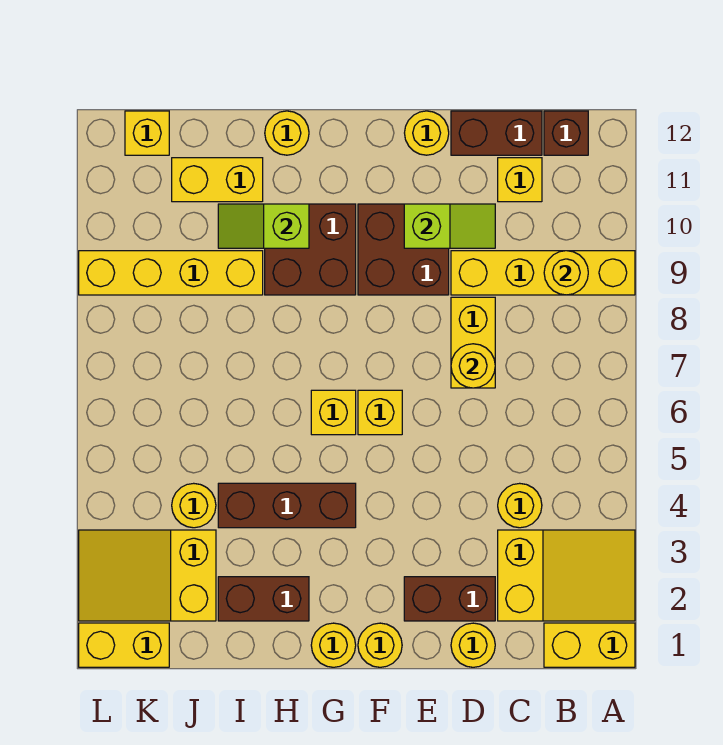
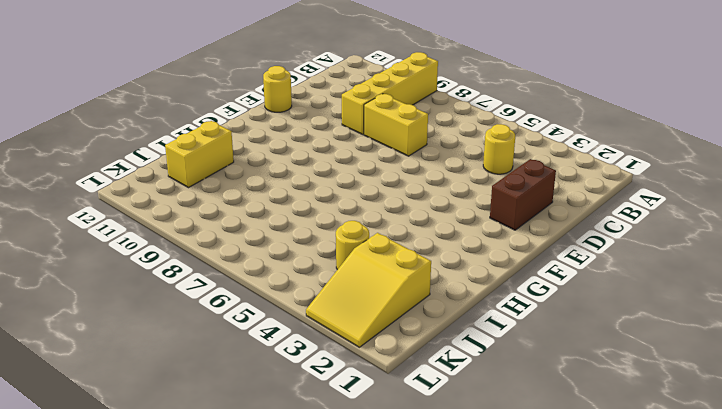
none -> yellow 1x2 brick [544,623,635,667]
none -> yellow 2x3 slope [498,530,635,621]
none -> brown 1x1 brick [544,111,588,155]
none -> yellow 1x1 brick [498,158,542,202]

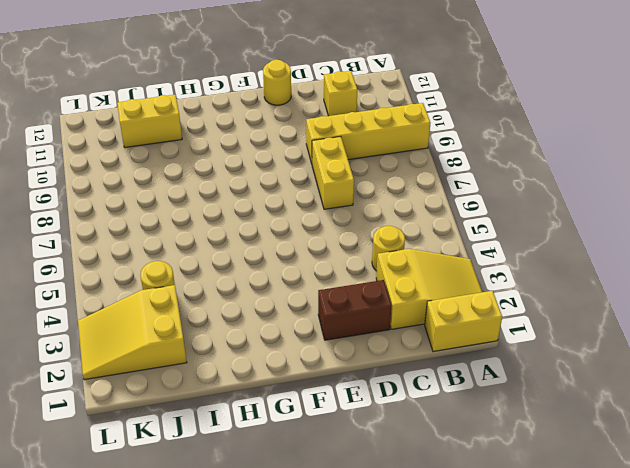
none -> brown 1x1 brick [544,111,588,155]
none -> brown 1x2 brick [451,111,542,155]
none -> yellow 1x1 round brick [451,623,495,667]
none -> brown 2x2 brick [358,204,449,295]

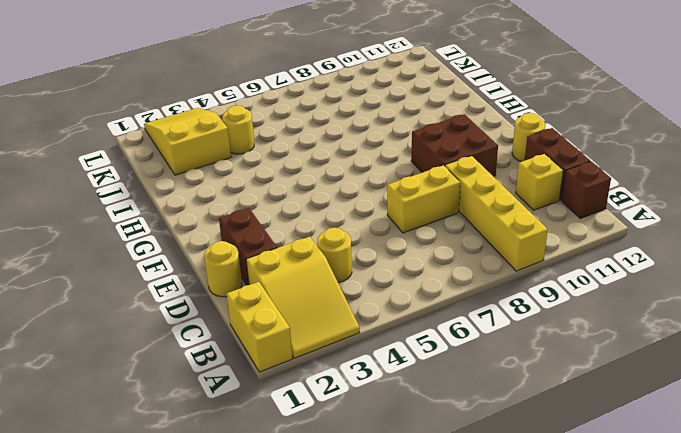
none -> yellow 1x1 round brick [358,623,402,667]
none -> yellow 1x1 brick [358,390,402,435]
none -> yellow 1x1 round brick [311,623,356,667]
none -> brown 1x3 brick [218,483,356,528]

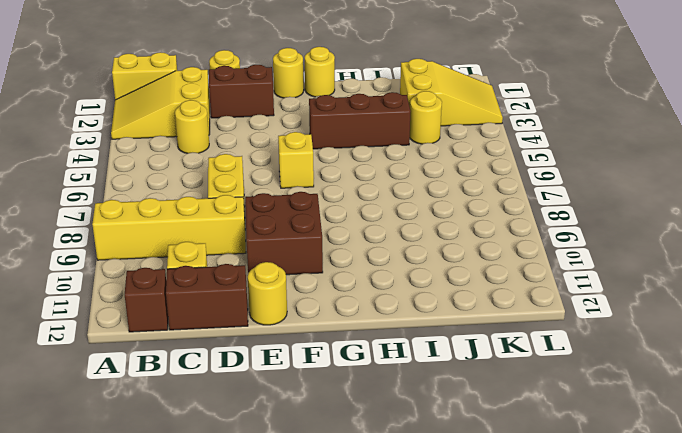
none -> yellow 1x1 brick [311,390,356,435]
none -> brown 2x2 brick [265,204,356,295]
none -> brown 1x2 brick [218,577,309,621]
none -> yellow 1x1 round brick [265,111,309,155]

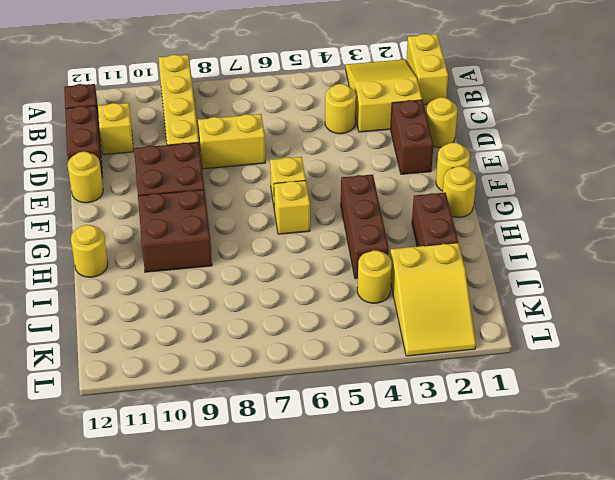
none -> yellow 1x4 brick [79,251,263,295]
none -> yellow 1x2 brick [172,158,263,202]
none -> yellow 1x2 brick [79,623,169,667]
none -> yellow 1x1 brick [125,111,169,155]

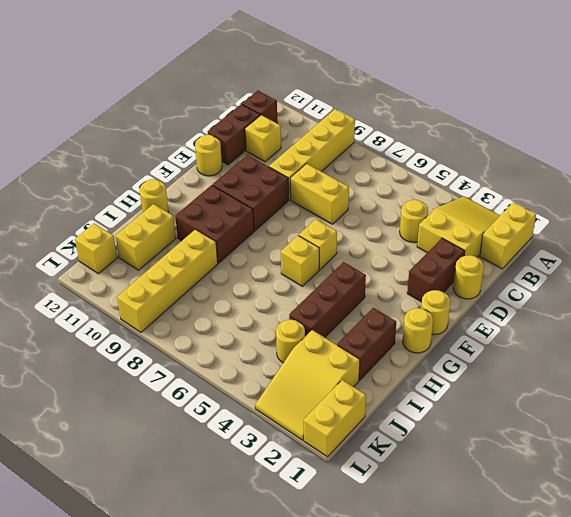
none -> yellow 1x1 round brick [544,251,588,295]
none -> yellow 1x1 round brick [451,344,495,388]
none -> lime 1x2 slope [404,204,495,248]
none -> lime 1x2 slope [218,204,309,248]

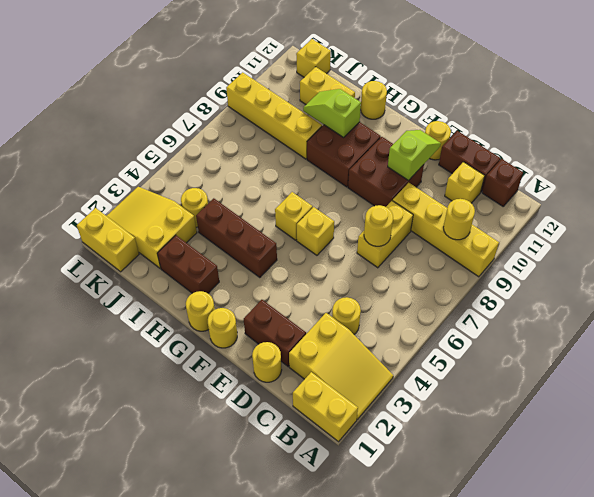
lime 1x2 slope [388,130,441,181] -> lime 1x2 slope turned to [404,204,495,248]

